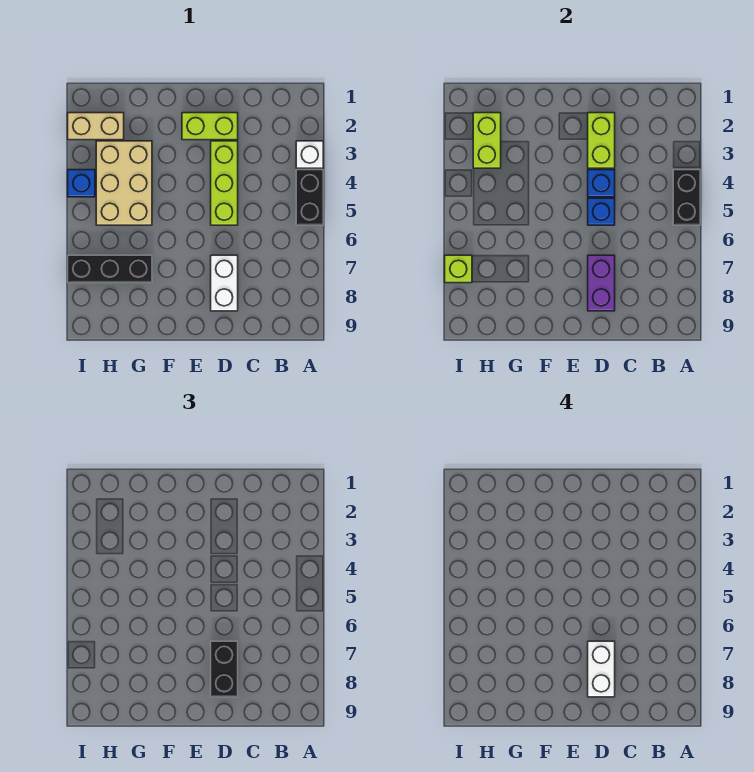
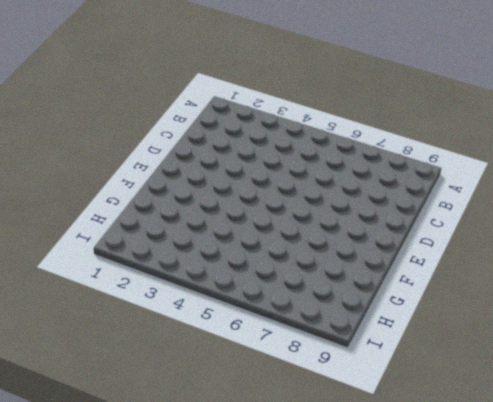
none -> white 1x1 brick [296,141,323,168]
none -> black 1x2 brick [296,170,323,225]
none -> lime 1x2 brick [182,113,238,140]

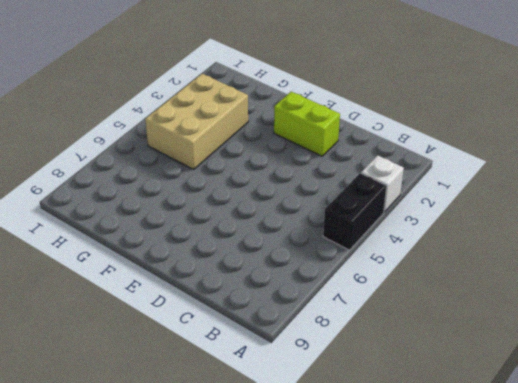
none -> lime 1x3 brick [211,141,238,225]
none -> white 1x2 brick [211,255,238,311]
none -> black 1x3 brick [68,255,152,283]

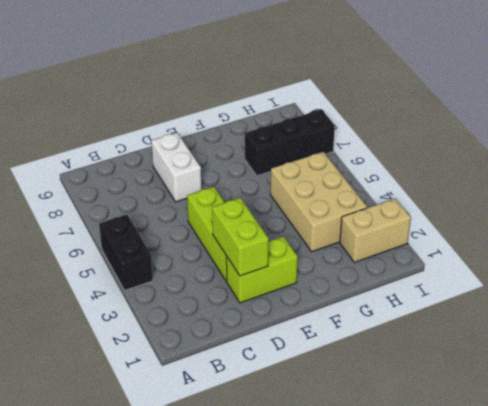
none -> white 1x1 brick [296,141,323,168]
none -> blue 1x1 brick [68,170,95,197]
none -> black 1x2 brick [673,170,700,225]

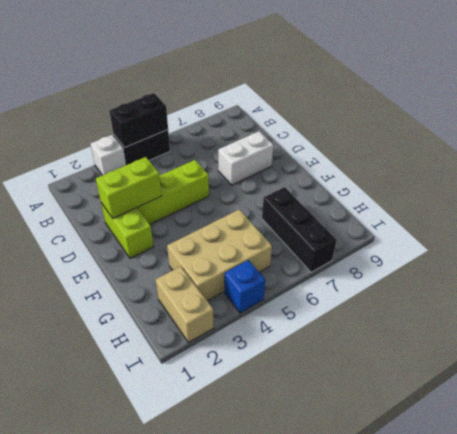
none -> blue 1x1 brick [588,170,615,197]
none -> blue 1x1 brick [588,198,615,225]
none -> purple 1x2 brick [588,255,615,311]

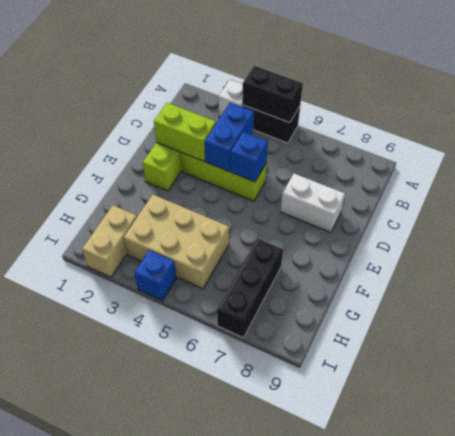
blue 1x2 brick [205,103,254,171] -> blue 1x1 brick [588,170,615,197]
none -> purple 1x2 brick [588,255,615,311]
none -> lime 1x2 brick [473,113,501,168]
none -> lime 1x1 brick [445,255,472,283]

